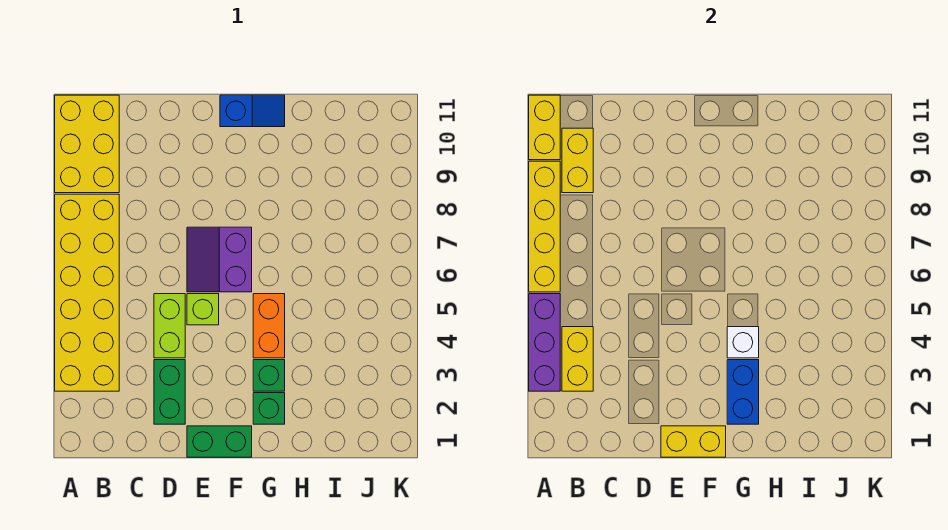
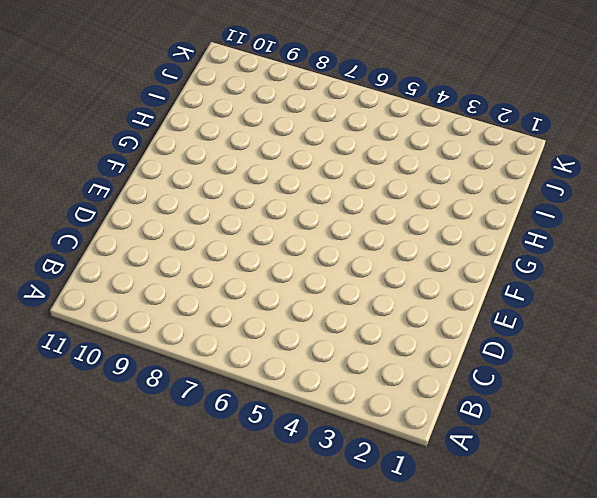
none -> yellow 2x6 brick [55,194,119,391]
none -> yellow 2x3 brick [55,95,119,193]
none -> green 1x2 brick [154,360,185,424]

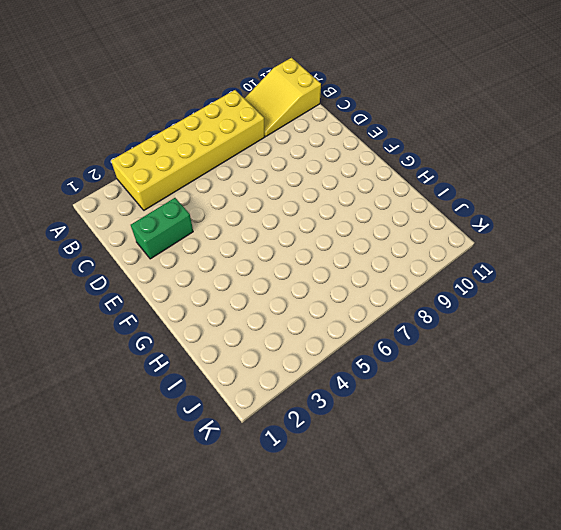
yellow 2x3 slope [244,58,321,136] -> yellow 2x3 brick [55,95,119,193]
none -> lime 1x2 brick [154,294,185,358]
none -> green 1x2 brick [187,426,252,457]
none -> lime 1x1 brick [187,294,219,325]

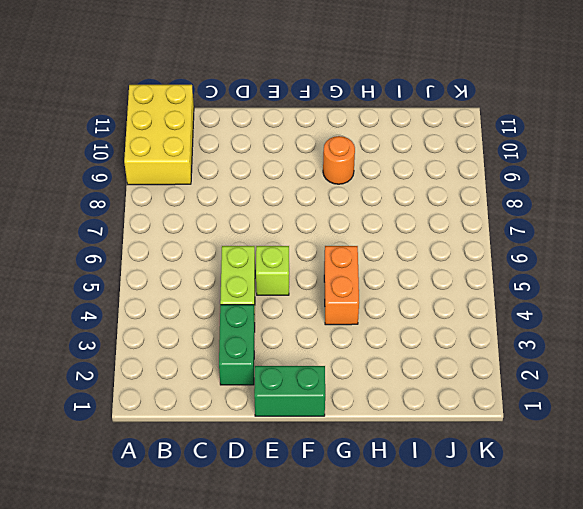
orange 1x1 round brick [323,136,355,184] -> none
none -> yellow 2x6 brick [55,194,119,391]
none -> purple 2x2 slope [187,227,252,292]
none -> blue 1x2 slope [220,95,285,127]

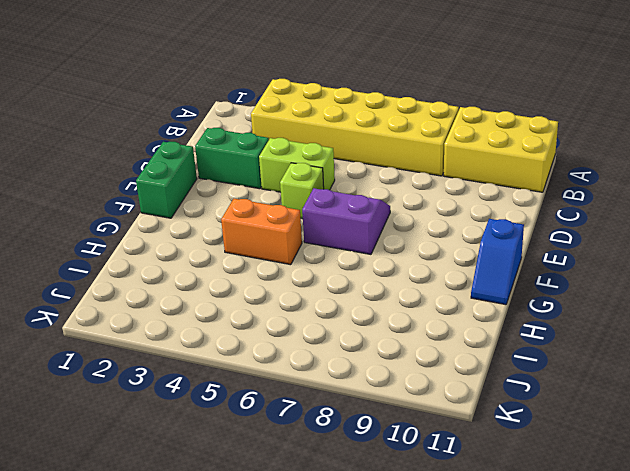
none -> green 1x1 brick [253,393,285,424]
none -> green 1x1 brick [253,360,285,391]
none -> purple 1x3 brick [529,294,560,391]

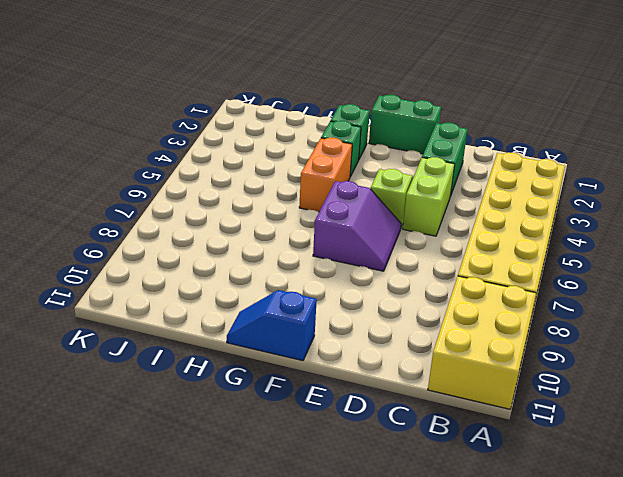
none -> purple 1x3 brick [529,294,560,391]
none -> yellow 1x4 brick [529,161,560,292]
none -> yellow 1x2 brick [529,95,560,160]

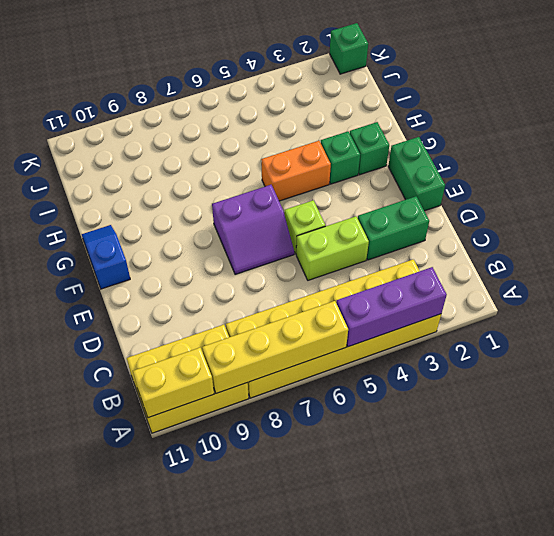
green 1x1 brick [330,23,368,74] -> none
none -> yellow 1x2 brick [562,327,593,391]
none -> yellow 1x2 brick [562,128,593,193]
none -> yellow 1x2 brick [661,426,726,457]

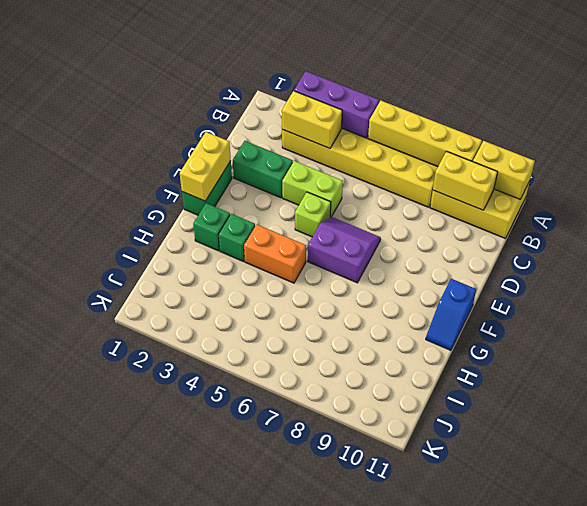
none -> blue 1x2 brick [727,360,759,424]
none -> white 1x1 brick [727,327,759,358]

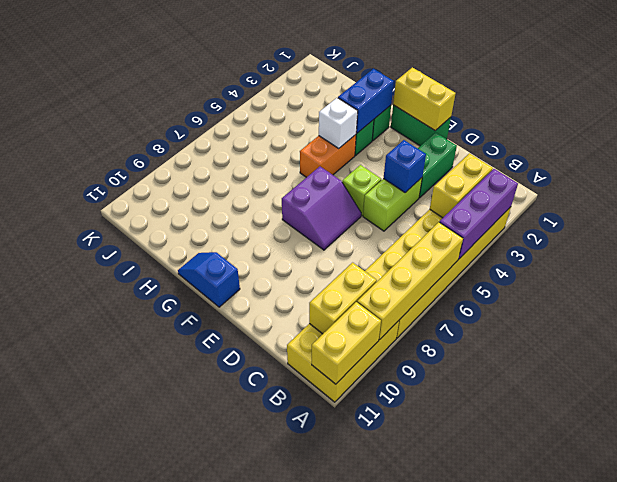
blue 1x1 brick [383,140,426,193] -> none

